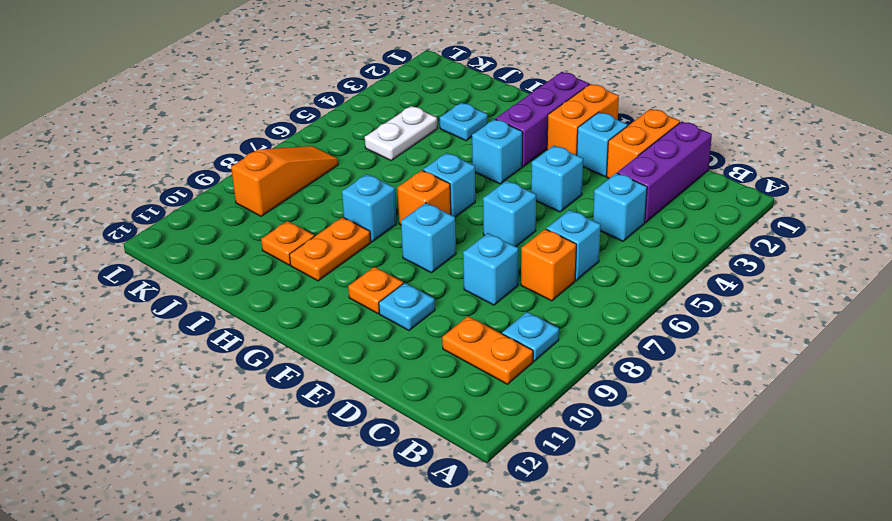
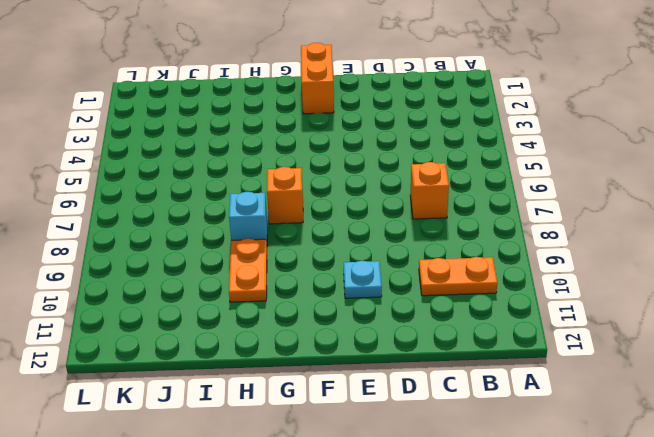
none -> cyan 1x1 plate [502,312,559,361]
none -> purple 1x3 brick [617,121,712,223]
none -> cyan 1x1 brick [593,173,647,241]

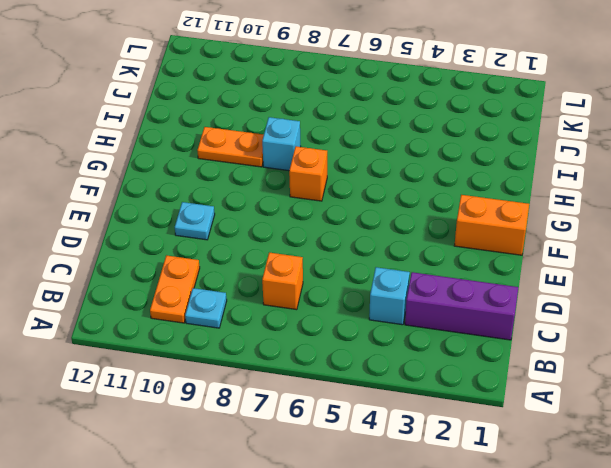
none -> cyan 1x1 brick [546,210,601,280]
none -> orange 1x2 brick [607,109,680,178]
none -> cyan 1x1 brick [463,233,518,305]

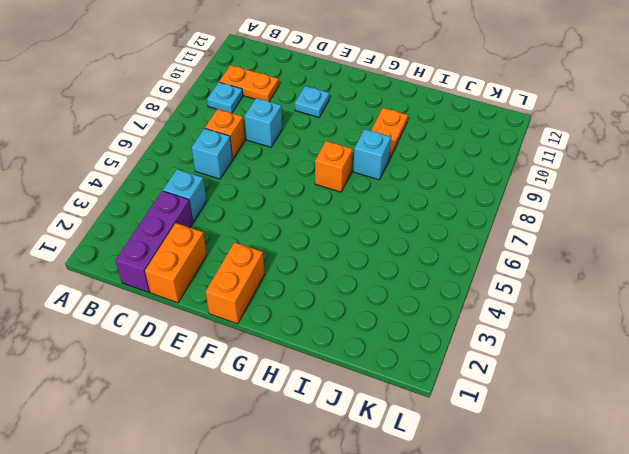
none -> cyan 1x1 brick [577,112,628,177]
none -> cyan 1x1 brick [531,146,583,212]
none -> cyan 1x1 brick [483,181,536,247]

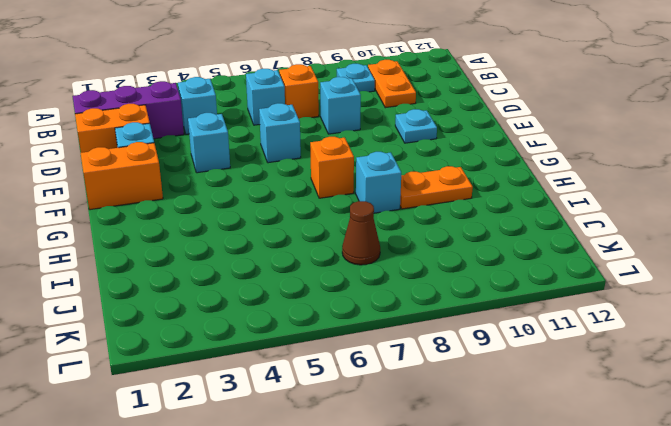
brown 1x1 cone [342,201,380,265] -> none
none -> cyan 1x1 brick [401,203,456,273]
none -> orange 1x1 plate [348,267,403,314]
none -> purple 1x3 brick [496,72,589,167]

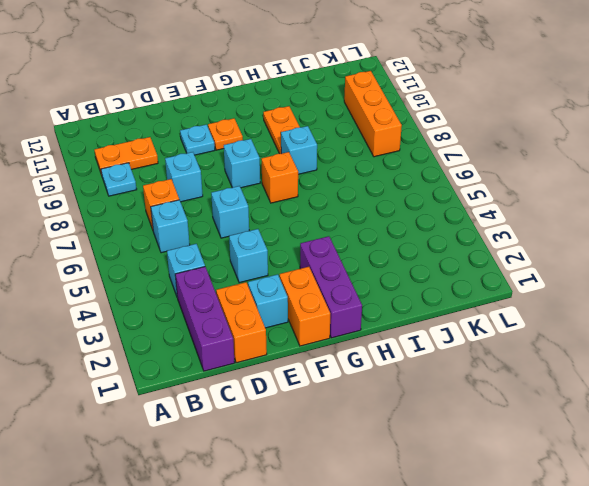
orange 1x3 brick [344,71,402,157] -> orange 1x3 slope [231,146,338,216]
none -> cyan 1x1 brick [472,119,522,184]
none -> cyan 1x1 brick [423,153,475,217]
none -> cyan 1x1 plate [440,103,488,141]

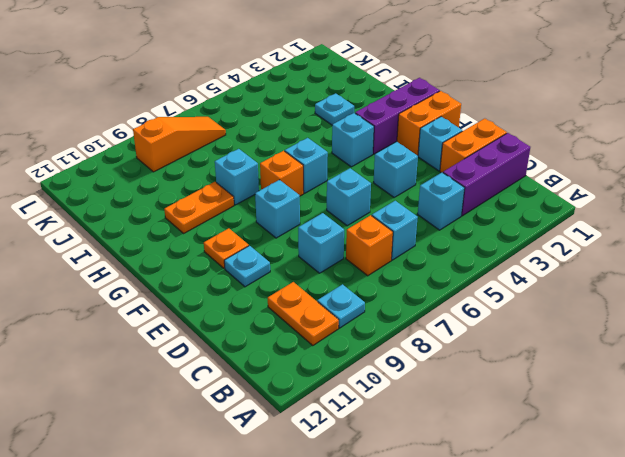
none -> orange 1x1 plate [261,221,314,265]
none -> white 1x2 plate [365,106,437,160]

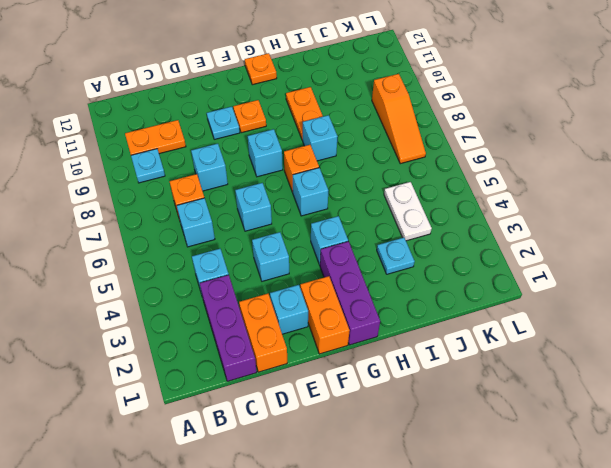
orange 1x1 plate [245,53,277,85] -> orange 1x1 plate moved to [261,221,314,265]

